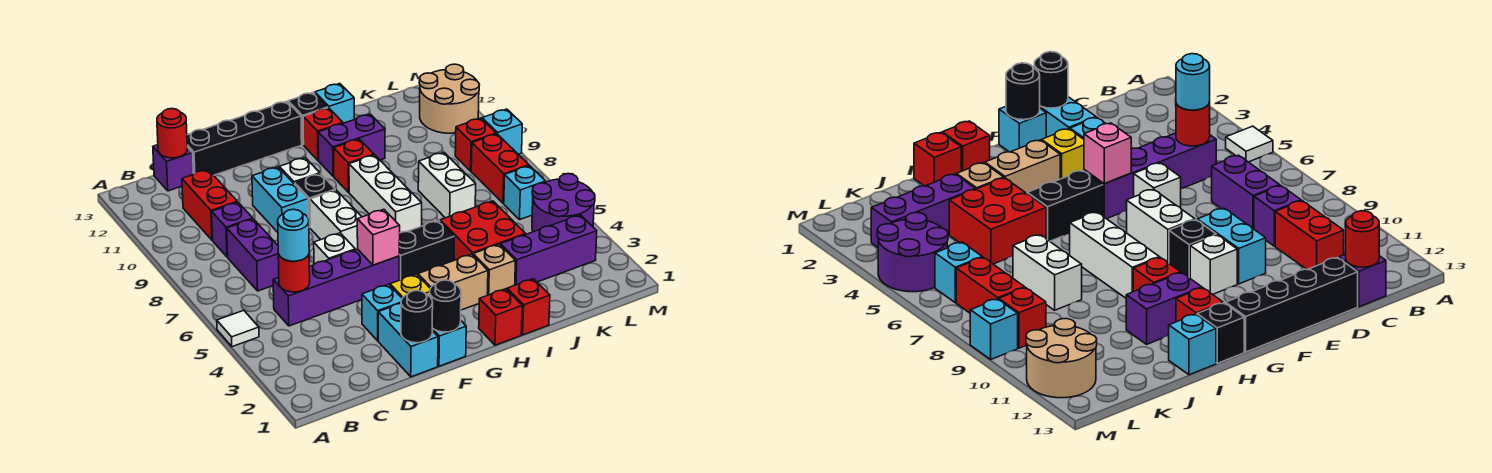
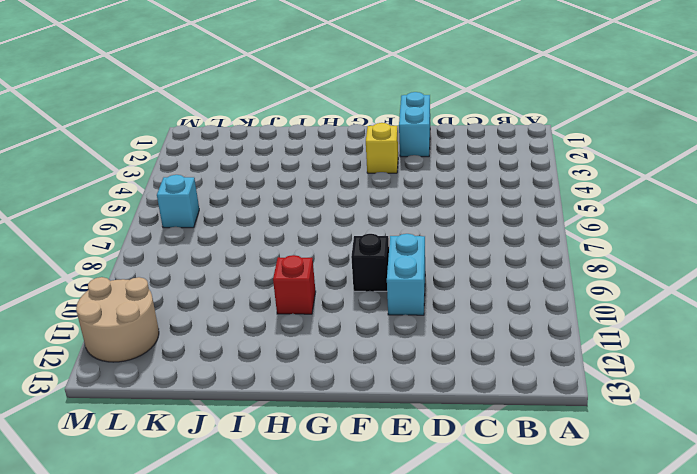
none -> white 1x1 tile [217,310,259,347]
none -> purple 1x4 brick [273,249,399,326]
none -> purple 1x2 brick [227,219,279,291]
none -> purple 1x1 brick [212,202,253,257]

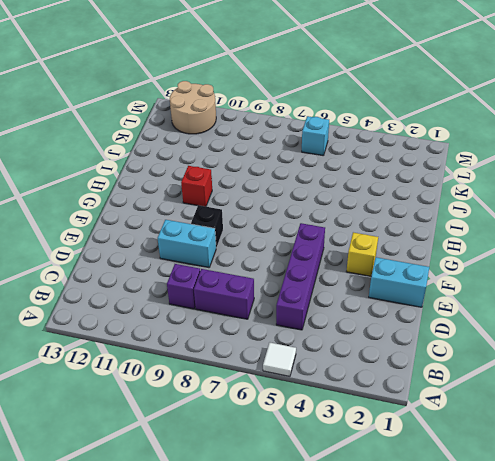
none -> red 1x2 brick [182,170,237,240]
none -> purple 1x1 brick [153,145,194,191]
none -> black 1x4 brick [187,101,302,175]
none -> cyan 1x1 brick [362,284,402,341]

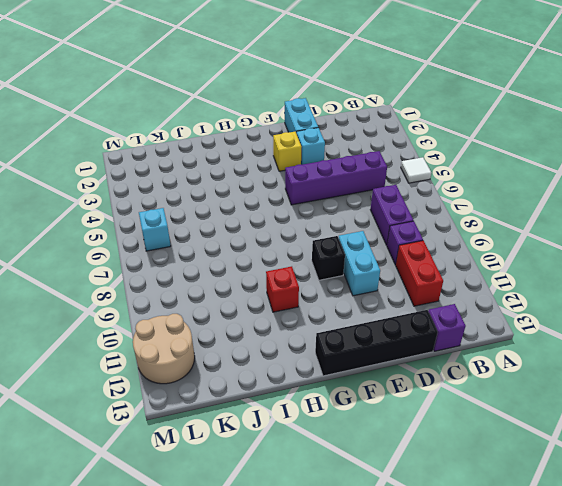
none -> white 1x1 brick [314,233,355,264]
none -> cyan 1x1 brick [432,321,466,366]
none -> white 1x2 brick [310,190,362,250]
none -> white 1x1 brick [279,158,320,184]

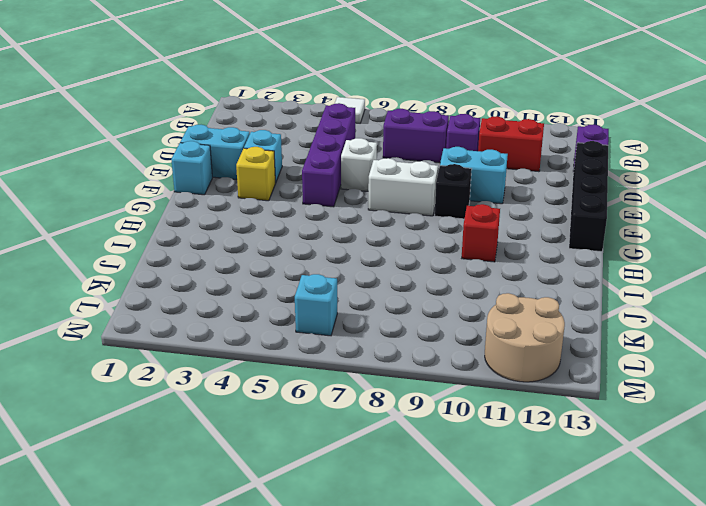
none -> white 1x1 brick [279,158,320,184]
none -> tan 1x2 brick [418,254,488,310]
none -> black 1x2 brick [399,220,455,280]
none -> red 1x1 brick [479,289,522,345]

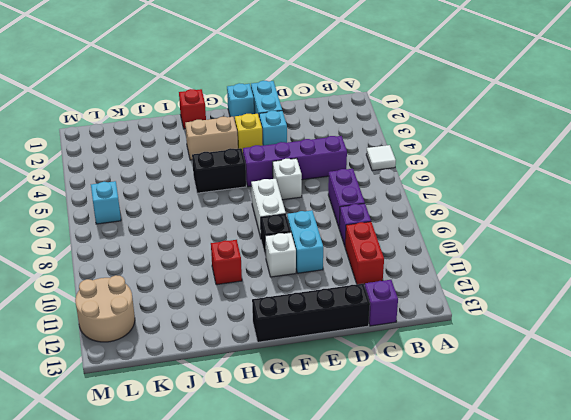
none -> white 1x3 brick [349,155,422,233]
none -> purple 1x2 brick [318,114,385,176]
none -> red 1x1 brick [303,108,343,160]
none -> black 1x1 brick [288,92,328,145]

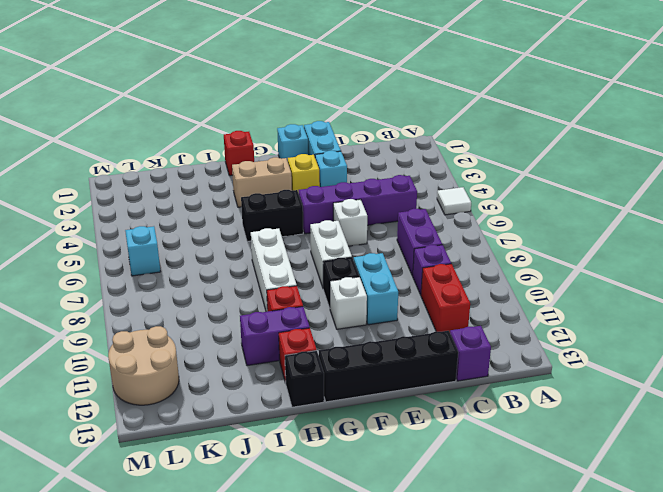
none -> red 1x1 brick [507,279,550,335]
none -> tan 1x1 brick [473,244,515,295]
none -> red 2x2 brick [440,201,526,260]
none -> cyan 1x1 brick [315,84,354,123]

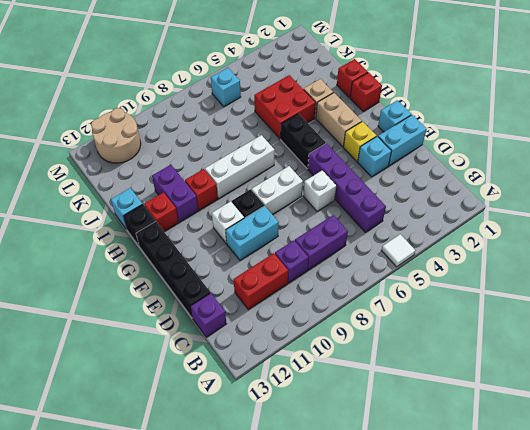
none -> purple 1x3 brick [501,215,597,285]
none -> white 1x2 brick [418,152,476,218]
none -> purple 2x2 round brick [532,174,595,232]
none -> red 1x2 brick [471,134,529,203]

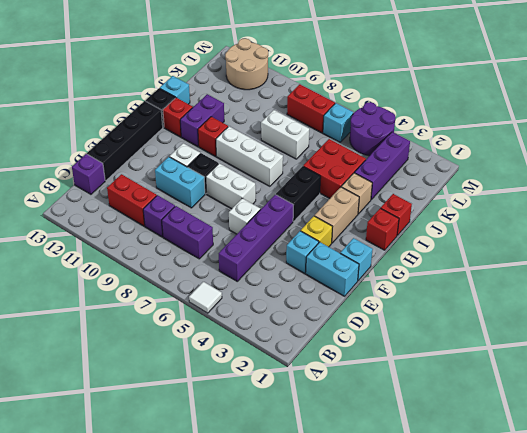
none -> red 1x1 brick [455,118,496,171]
none -> cyan 1x1 brick [482,109,522,154]
none -> red 1x1 round brick [278,254,310,292]
none -> red 1x1 round brick [157,109,187,158]

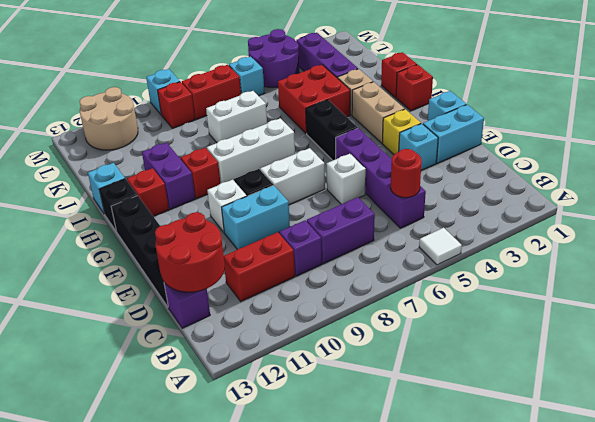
red 2x2 round brick [155,212,225,292] -> red 1x1 round brick [157,109,187,158]
none -> black 1x1 round brick [401,290,433,343]
none -> black 1x1 round brick [430,280,461,332]
none -> pink 1x1 brick [357,209,400,265]
none -> cyan 1x1 round brick [278,209,309,261]

